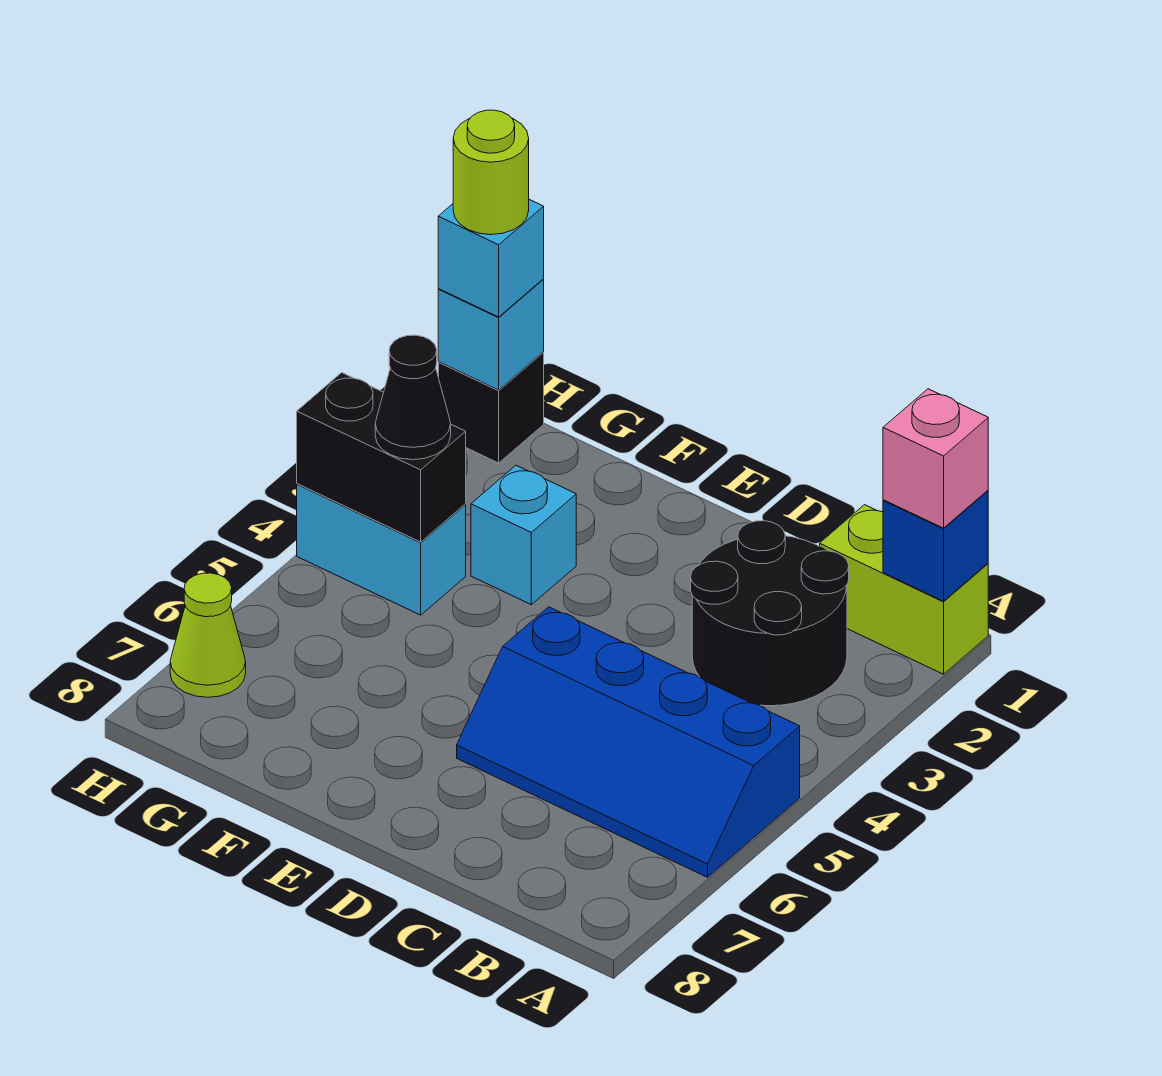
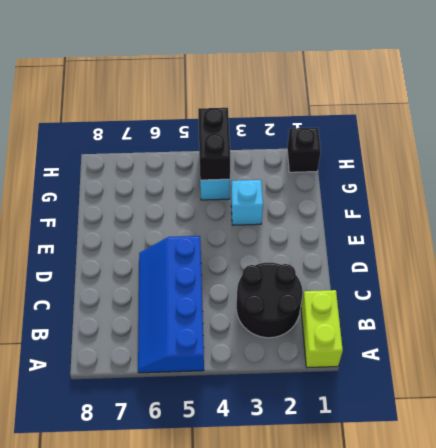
none -> lime 1x1 cone [170,573,246,697]
none -> blue 1x1 brick [883,491,988,601]
none -> cyan 1x1 brick [438,280,544,390]

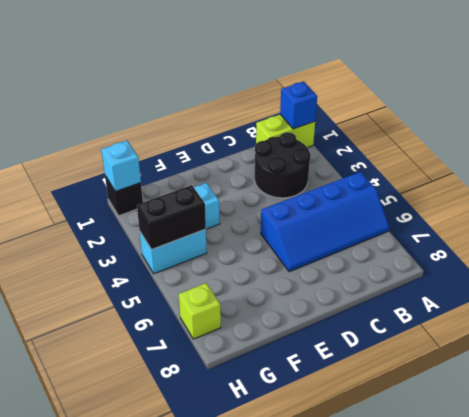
lime 1x1 brick [179,283,221,339] -> lime 1x1 cone [170,573,246,697]
none -> pink 1x1 brick [883,389,988,528]
none -> black 1x1 cone [375,335,451,460]
none -> cyan 1x1 brick [438,200,544,317]

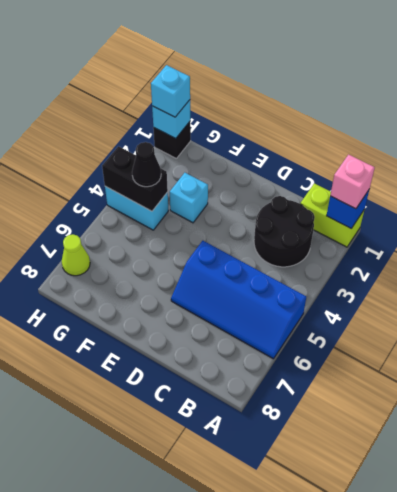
none -> lime 1x1 round brick [453,110,529,235]

